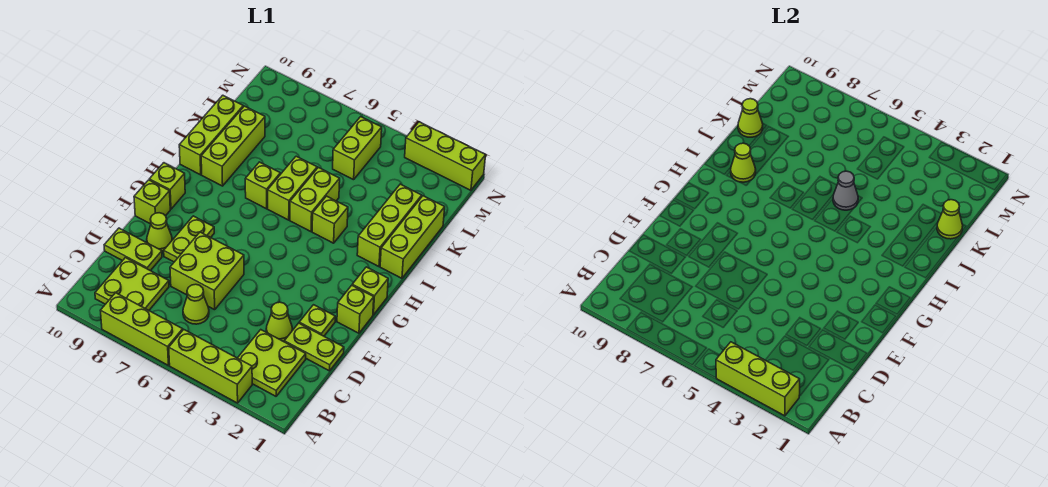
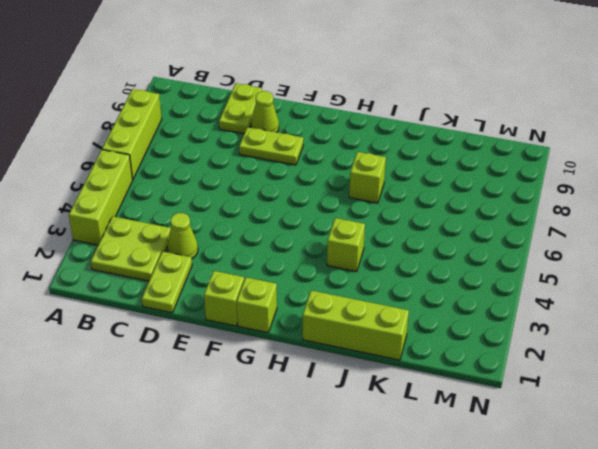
none -> lime 2x2 plate [95,258,169,310]
none -> lime 1x1 cone [183,284,209,324]
none -> lime 2x2 brick [170,232,244,310]
none -> lime 1x1 plate [299,305,335,336]

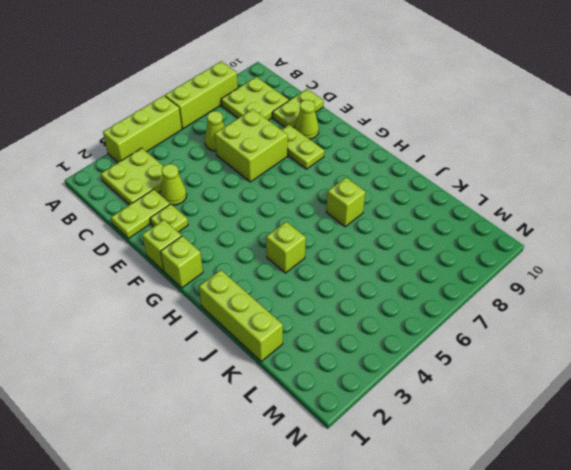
none -> lime 1x1 brick [134,180,170,224]
none -> lime 1x1 brick [149,163,185,209]
none -> lime 1x3 brick [357,184,422,267]
none -> lime 1x2 brick [290,167,340,232]

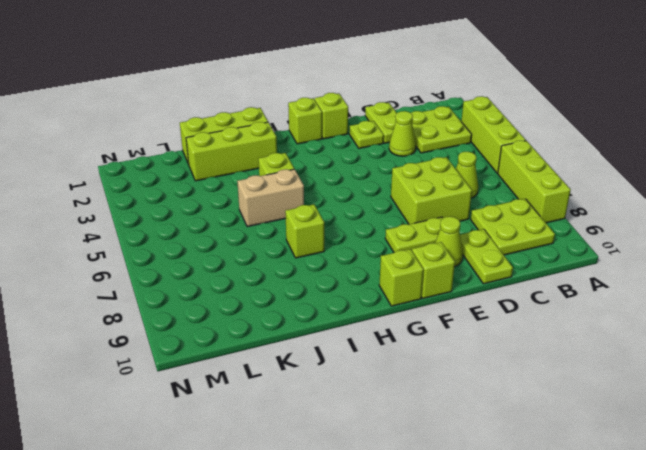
tan 1x2 brick [237,169,304,227] -> lime 1x2 brick [290,167,340,232]
none -> lime 1x2 brick [268,156,317,220]
none -> lime 1x3 brick [201,106,265,186]
none -> lime 1x3 brick [179,95,243,175]
none -> lime 1x2 brick [333,117,382,180]

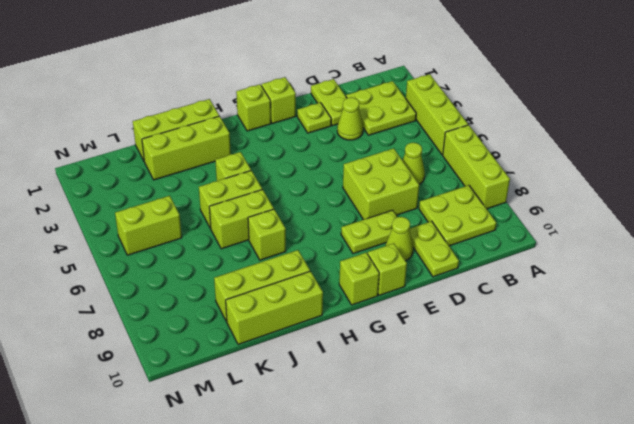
none -> lime 1x3 brick [405,122,486,190]
none -> lime 1x3 brick [716,342,800,416]
none -> lime 1x1 cone [731,143,756,182]
none -> grey 1x1 cone [833,171,858,210]

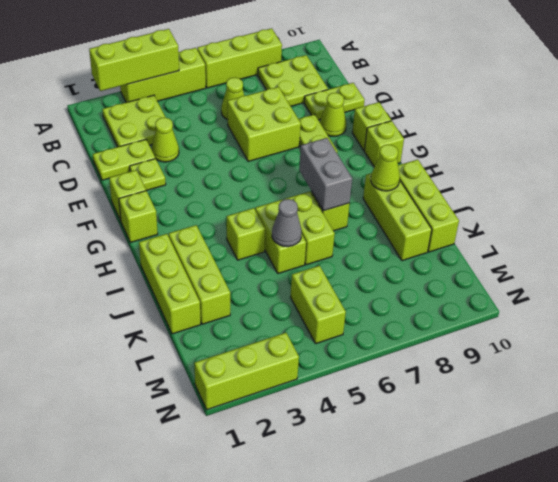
grey 1x2 brick [299,138,352,211] -> none
none -> lime 1x1 cone [937,200,963,239]
none -> lime 1x1 cone [738,99,763,137]

